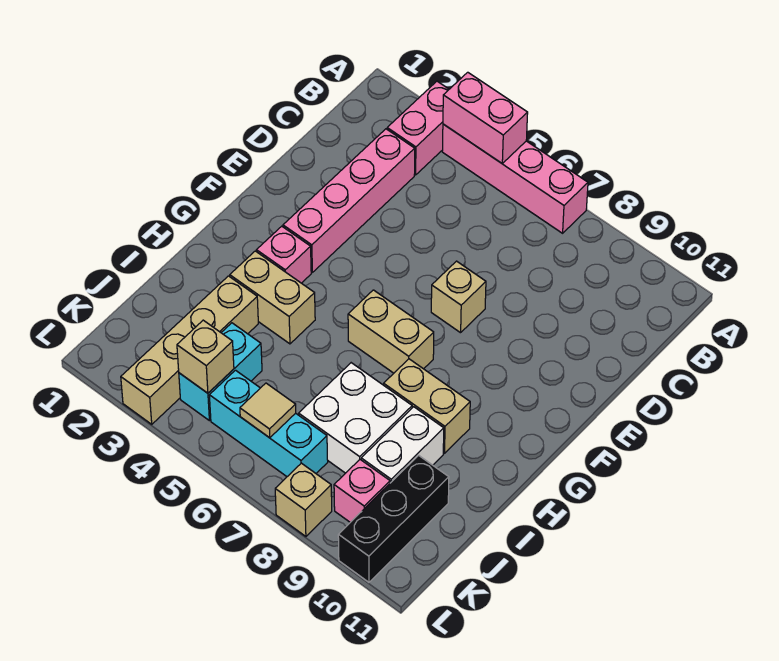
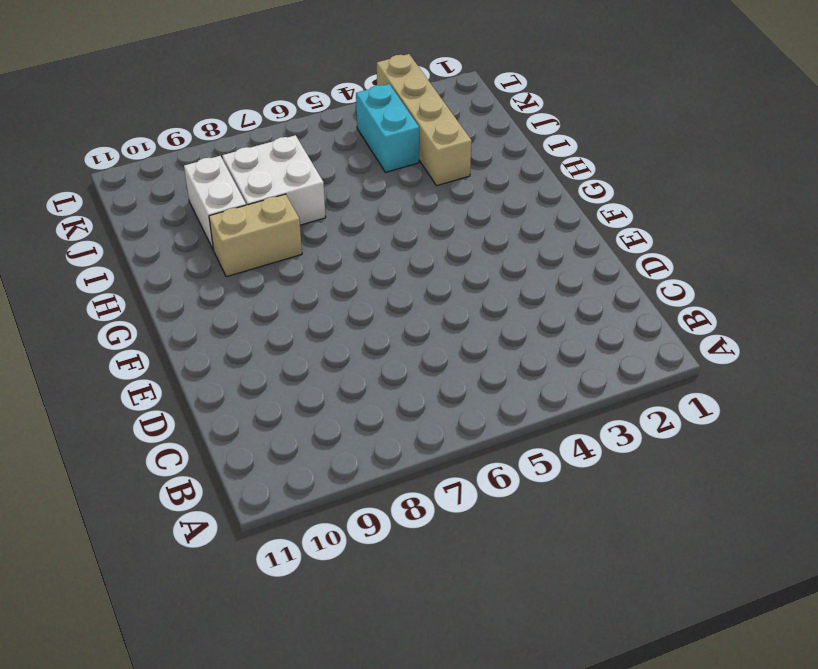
none -> pink 1x2 brick [387,81,449,175]
none -> pink 1x4 brick [442,124,588,233]
none -> pink 1x4 brick [283,129,415,272]

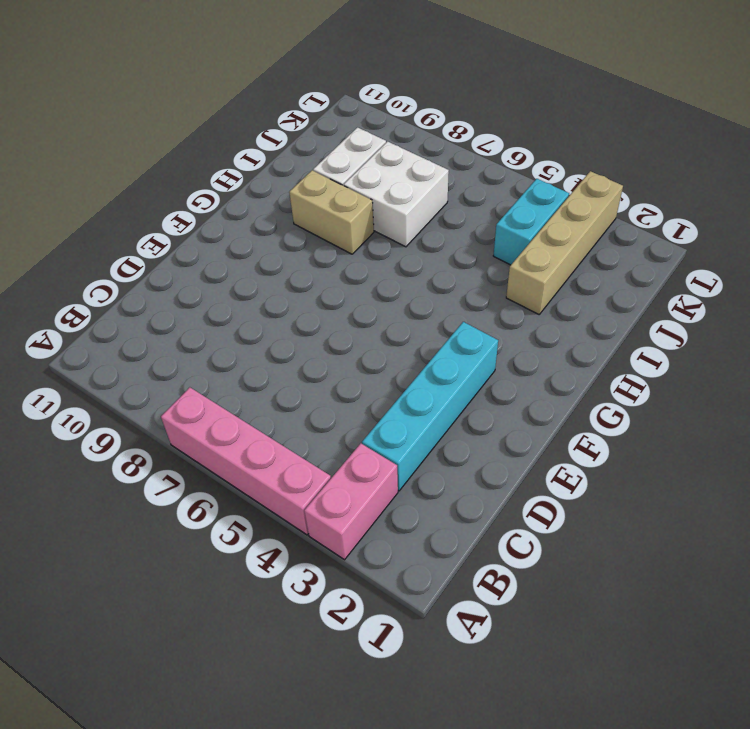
cyan 1x4 brick [362,322,498,491] -> pink 1x4 brick [283,129,415,272]
none -> tan 1x1 brick [431,261,486,333]
none -> pink 1x1 brick [256,226,311,283]
none -> tan 1x2 brick [348,290,434,373]

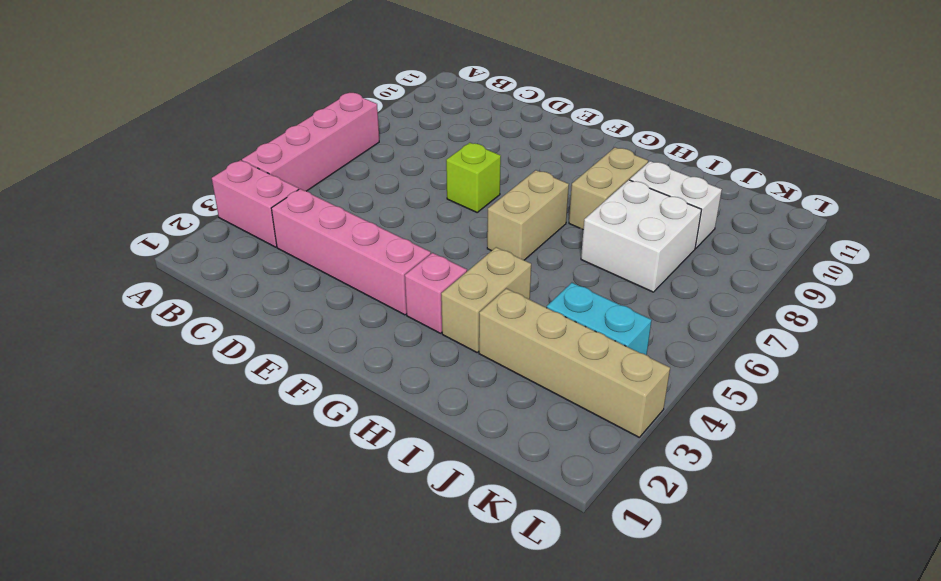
lime 1x1 brick [446,143,501,212] -> tan 1x1 brick [431,261,486,333]
none -> black 1x3 brick [338,455,449,582]
none -> cyan 1x3 brick [209,370,328,477]
none -> pink 1x1 brick [334,460,390,522]

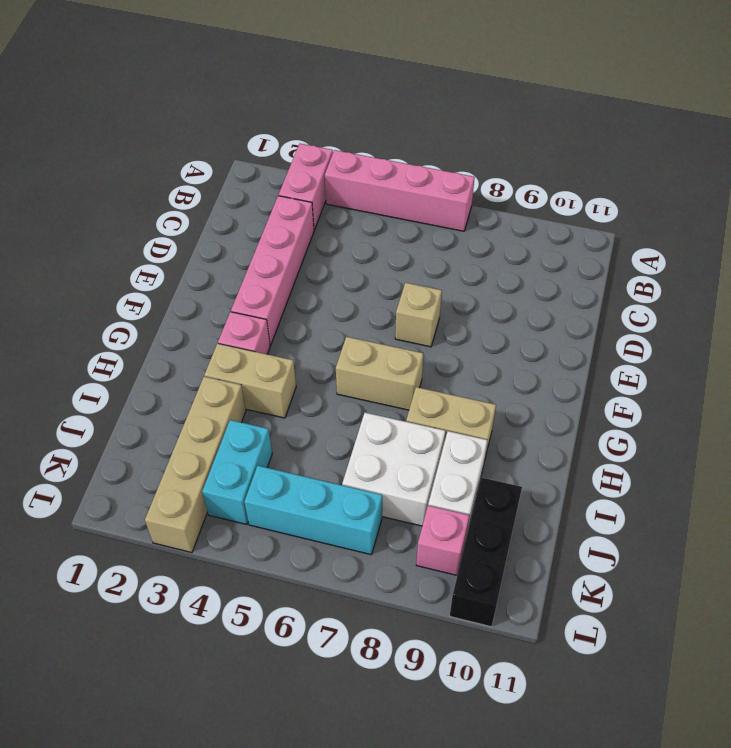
none -> tan 1x1 brick [275,463,332,536]
none -> pink 1x2 brick [443,72,528,163]
none -> tan 1x1 brick [177,320,234,393]

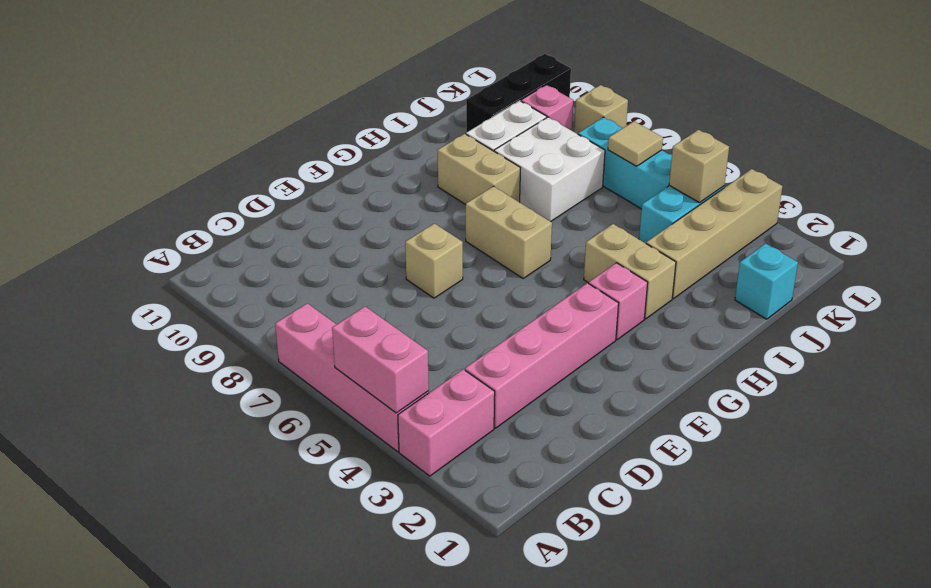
cyan 1x1 brick [735,243,798,319] -> none

